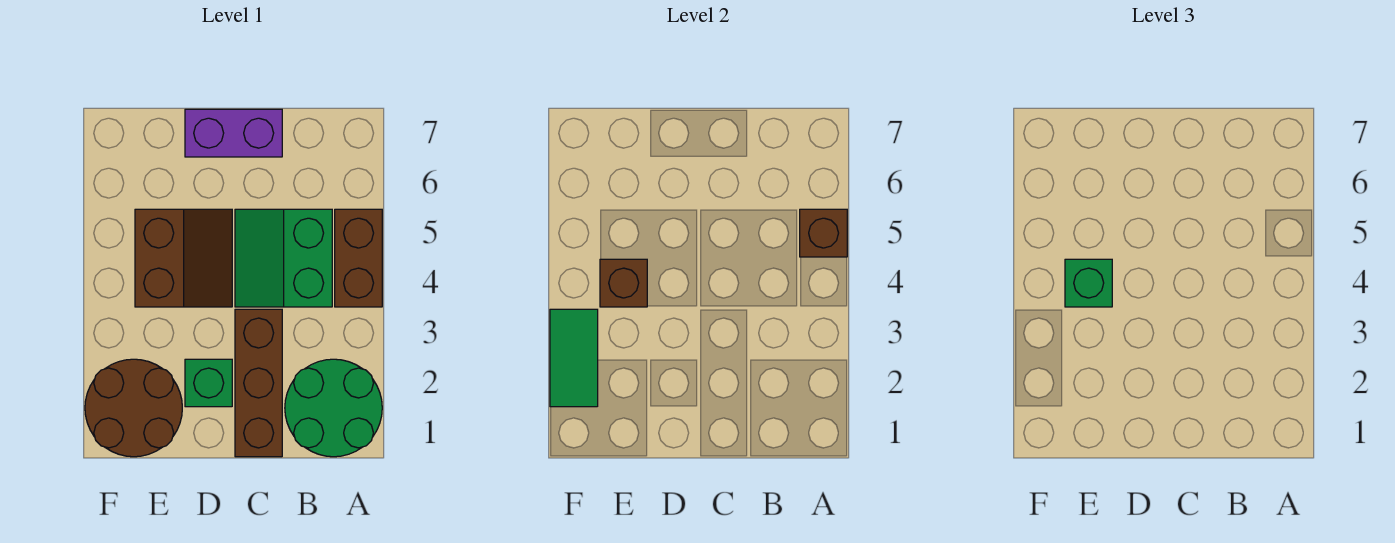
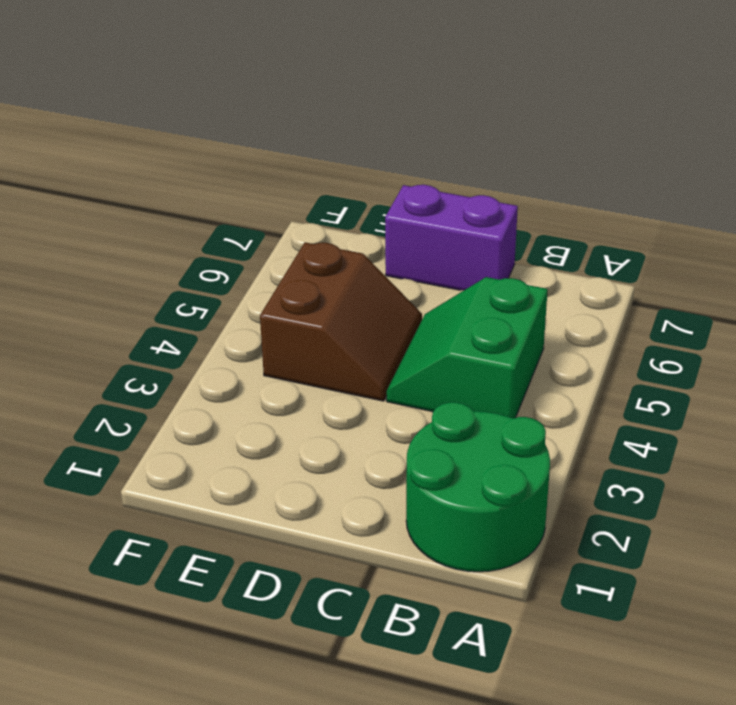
none -> brown 1x2 brick [335,209,382,307]
none -> brown 1x3 brick [235,309,282,457]
none -> green 1x1 brick [185,359,232,407]

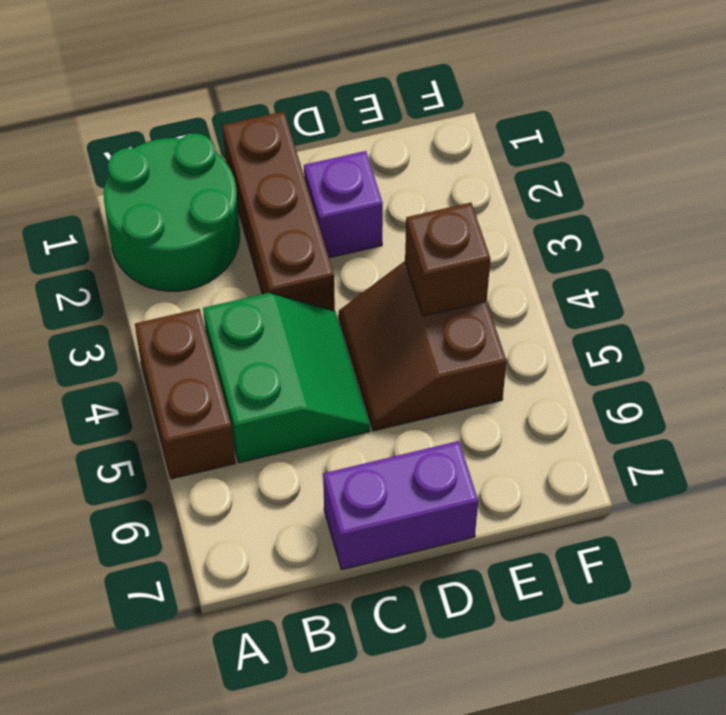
purple 1x1 brick [304,151,383,258] -> green 1x1 brick [185,359,232,407]
none -> brown 2x2 round brick [85,359,182,457]
none -> brown 1x1 brick [800,209,847,257]
none -> green 1x2 tile [550,309,598,407]

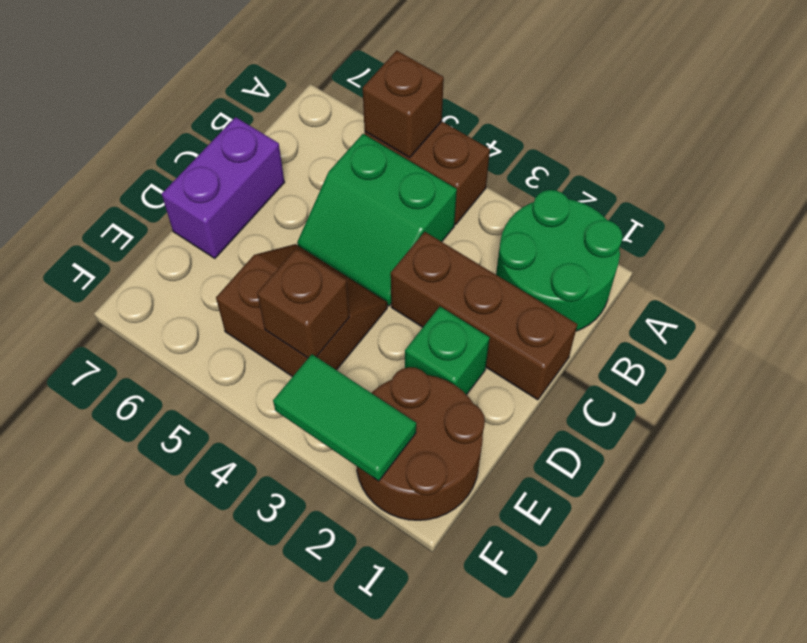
none -> green 1x1 brick [1065,259,1112,307]

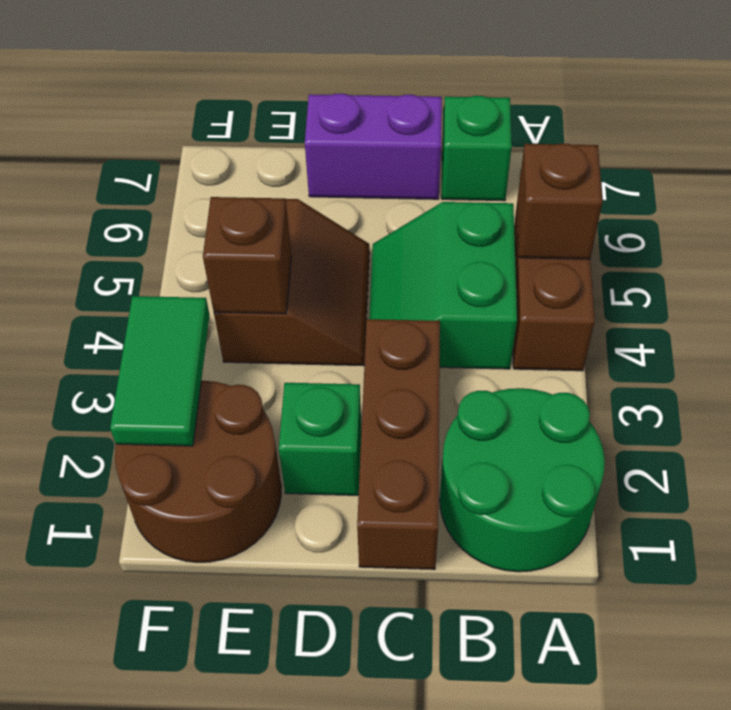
green 1x1 brick [442,96,512,201] -> green 1x1 brick moved to [1065,259,1112,307]

